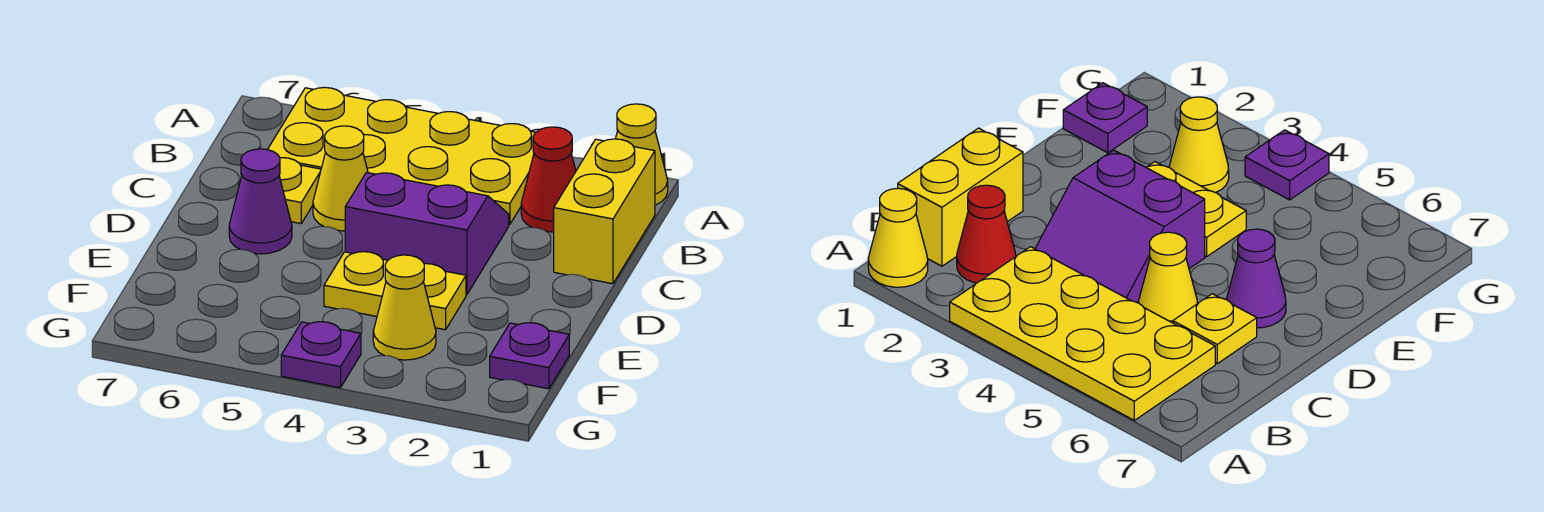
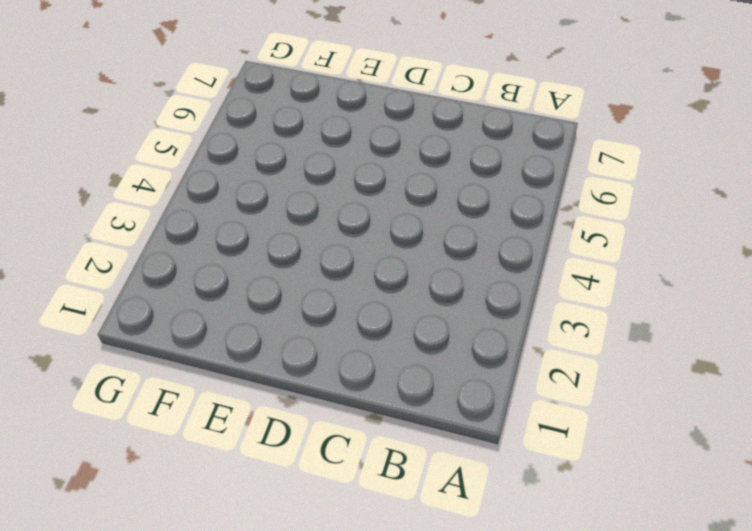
none -> yellow 1x1 cone [616,104,668,205]
none -> yellow 2x4 plate [268,87,536,225]
none -> yellow 1x2 brick [554,139,655,284]

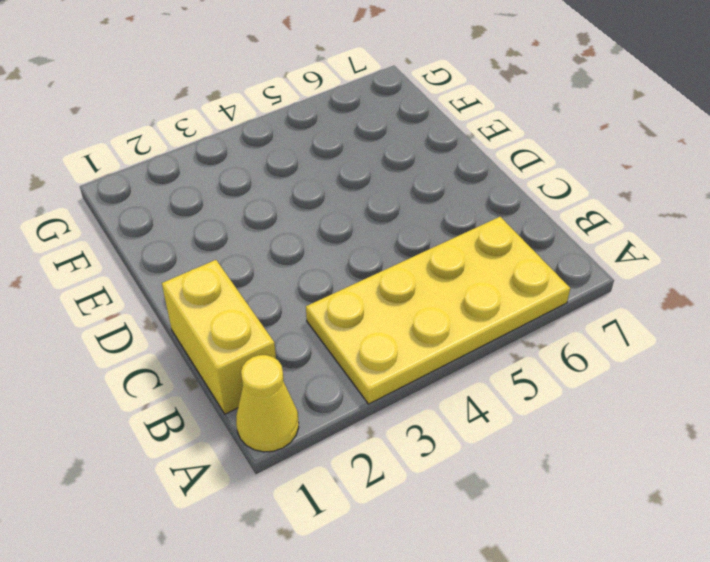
none -> red 1x1 cone [521,127,576,232]
none -> purple 2x2 slope [345,172,509,295]
none -> yellow 1x1 cone [313,126,368,231]

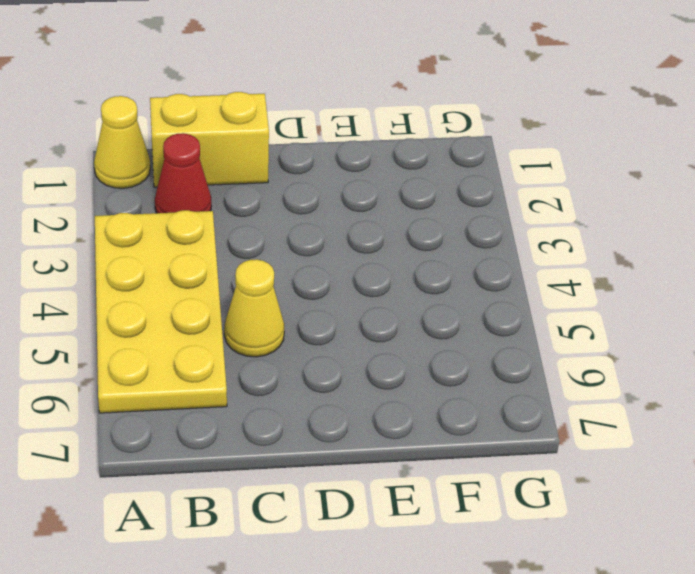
none -> purple 2x2 slope [345,172,509,295]
none -> yellow 1x1 plate [279,158,321,224]
none -> purple 1x1 cone [229,149,292,254]

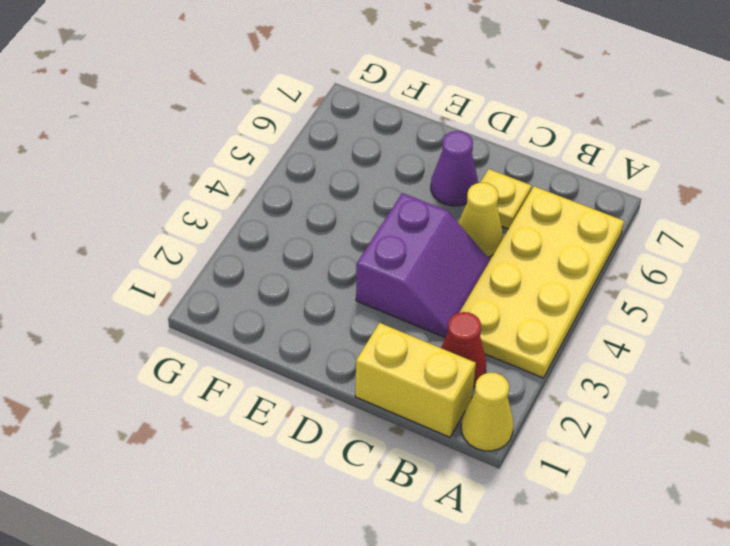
none -> yellow 1x2 plate [324,252,466,330]
none -> purple 1x1 plate [490,323,569,389]
none -> yellow 1x1 cone [373,255,436,360]

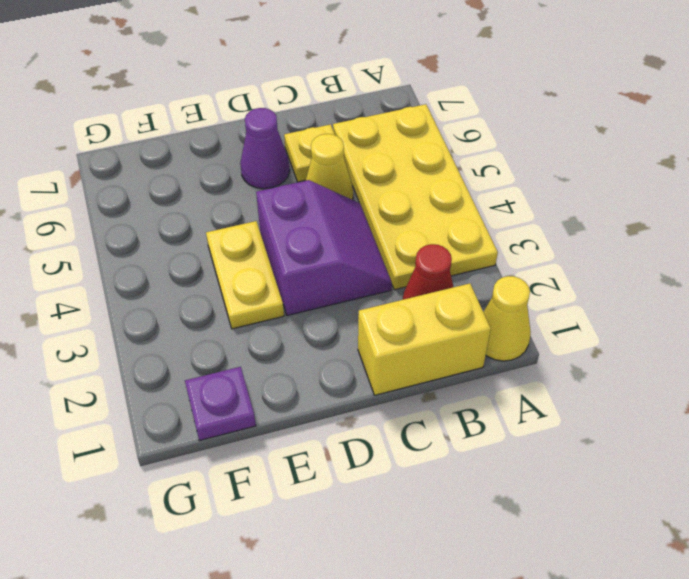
none -> yellow 1x1 cone [373,255,436,360]
none -> purple 1x1 plate [281,322,361,388]

